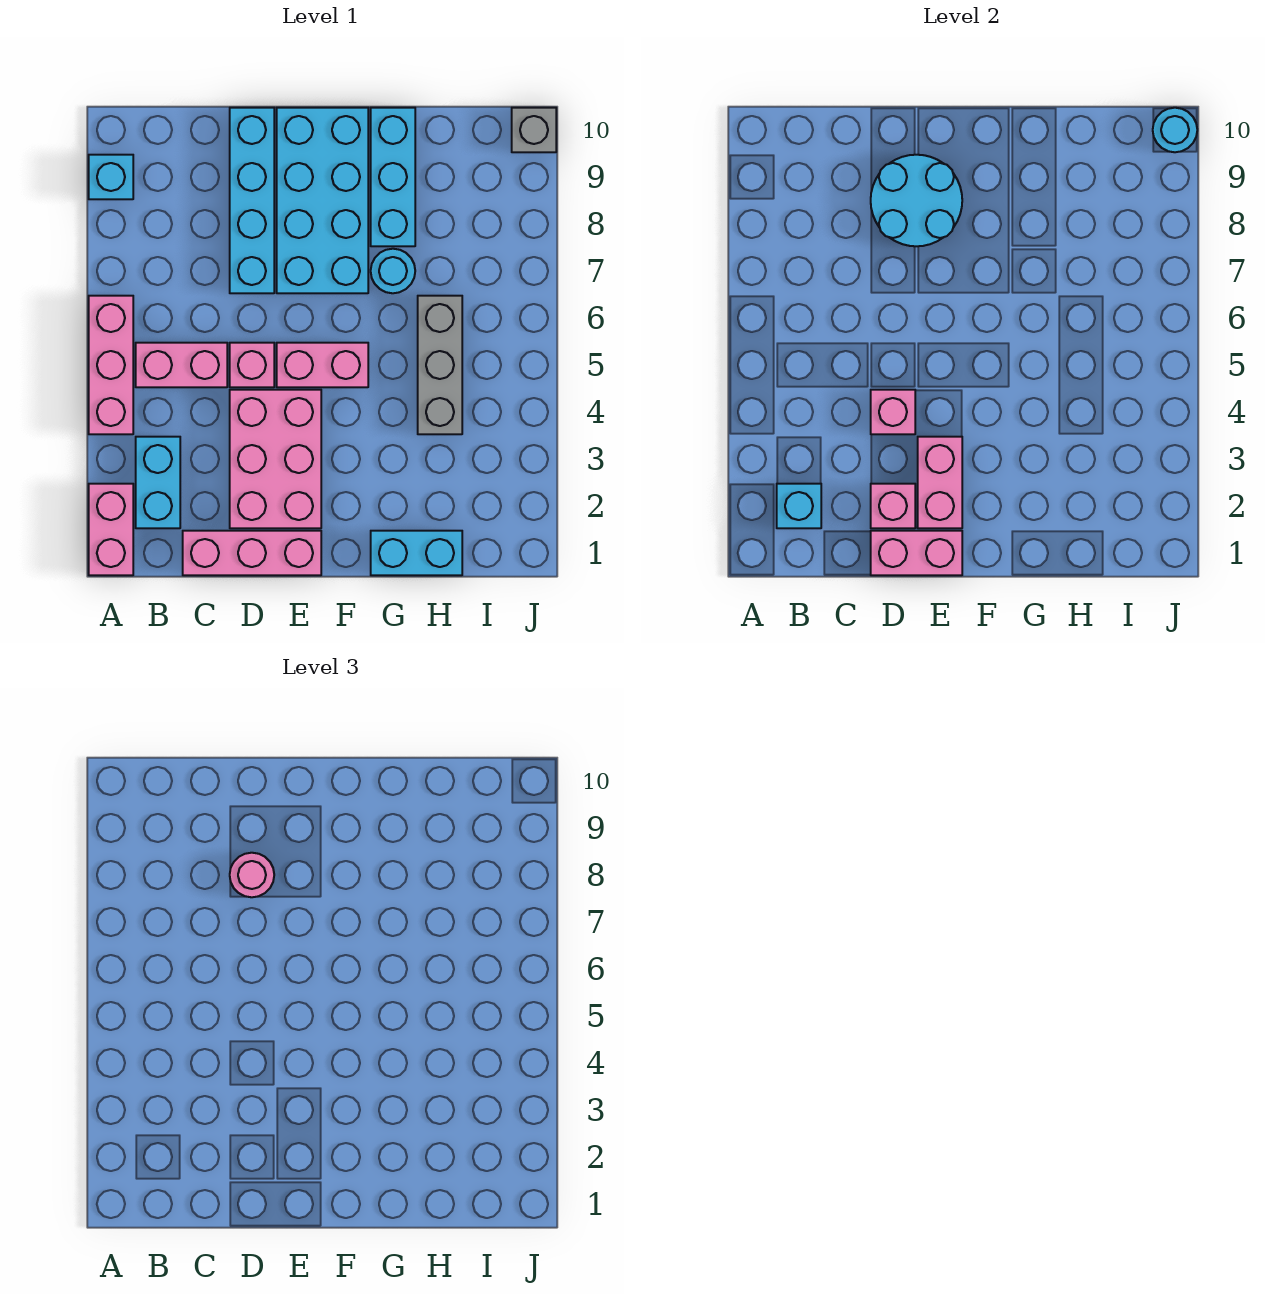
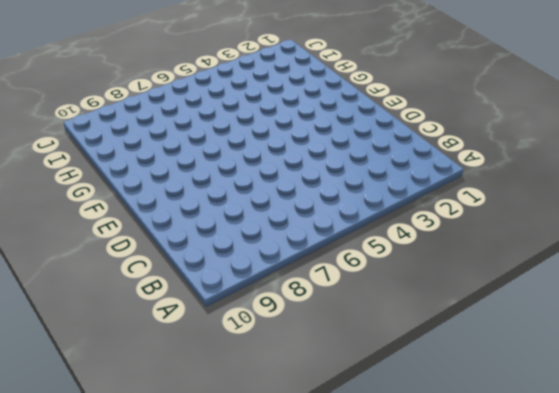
none -> pink 1x2 brick [89,484,133,575]
none -> pink 1x3 brick [89,296,133,434]
none -> cyan 1x1 brick [89,155,133,199]

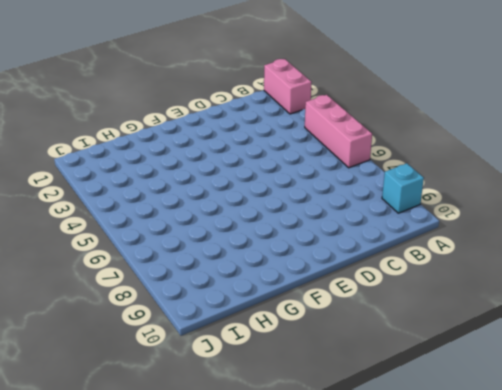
none -> cyan 1x2 brick [136,437,180,528]
none -> pink 1x2 brick [136,343,227,387]
none -> pink 1x3 brick [183,531,321,575]

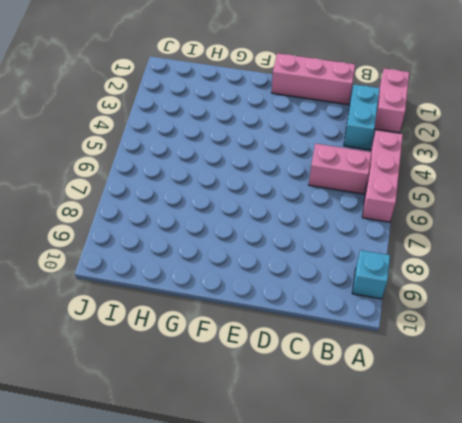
none -> pink 2x3 brick [230,390,321,528]
none -> pink 1x1 brick [230,343,274,387]
none -> cyan 1x4 brick [230,108,274,293]

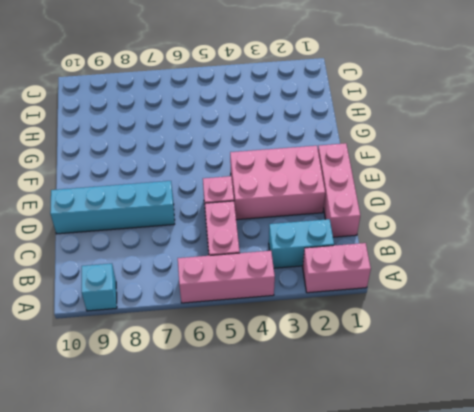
none -> pink 1x2 brick [277,343,368,387]
none -> cyan 2x4 brick [277,108,368,293]
none -> cyan 1x2 brick [371,531,462,575]

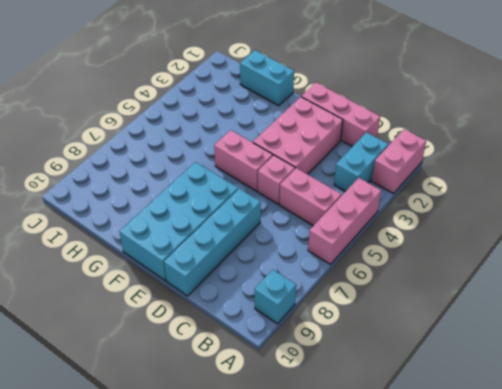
none -> cyan 1x1 round brick [371,249,415,293]
none -> cyan 1x3 brick [371,108,415,246]
none -> grey 1x3 brick [418,296,462,434]

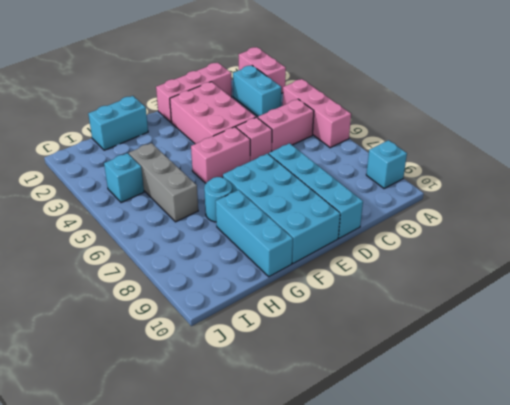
cyan 1x1 brick [104,153,144,203] -> cyan 1x1 brick moved to [777,484,821,528]
none -> grey 1x1 brick [512,108,556,152]
none -> pink 1x2 brick [871,531,962,575]
none -> pink 1x1 brick [871,484,915,528]

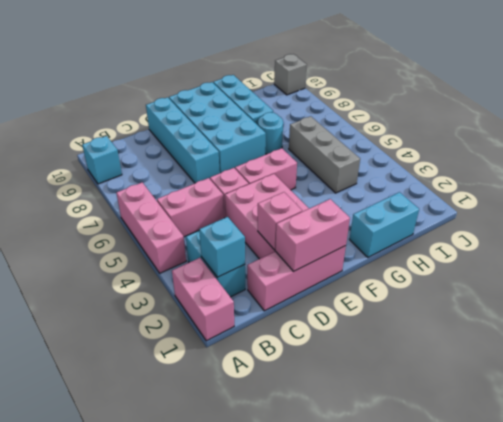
none -> pink 1x1 brick [871,390,915,434]
none -> cyan 2x2 round brick [871,155,962,246]
none -> pink 1x2 brick [918,437,962,528]

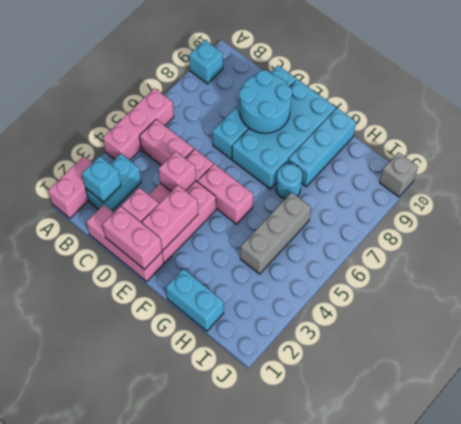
none -> cyan 1x1 round brick [1153,108,1197,152]
none -> pink 1x1 round brick [230,853,274,897]

